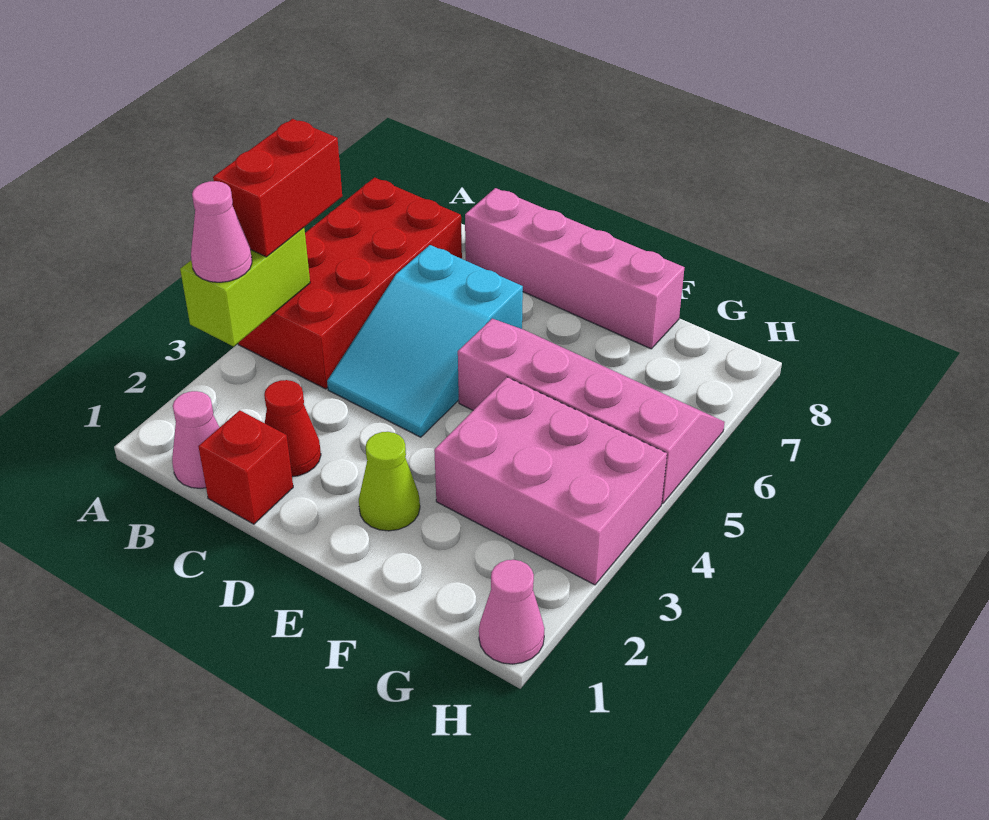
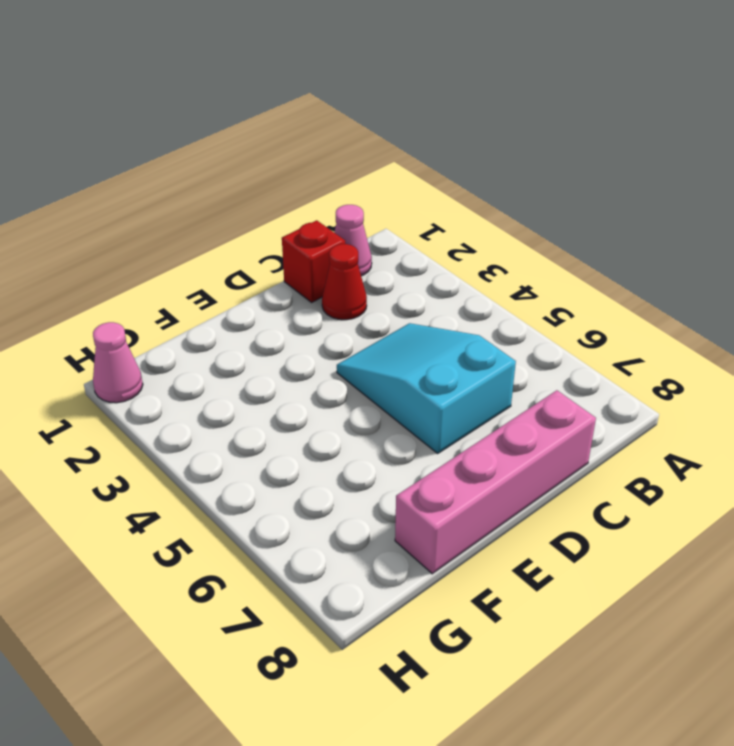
none -> red 2x4 brick [238,178,462,389]
none -> lime 1x1 cone [359,432,420,531]
none -> pink 2x4 slope [458,319,725,504]

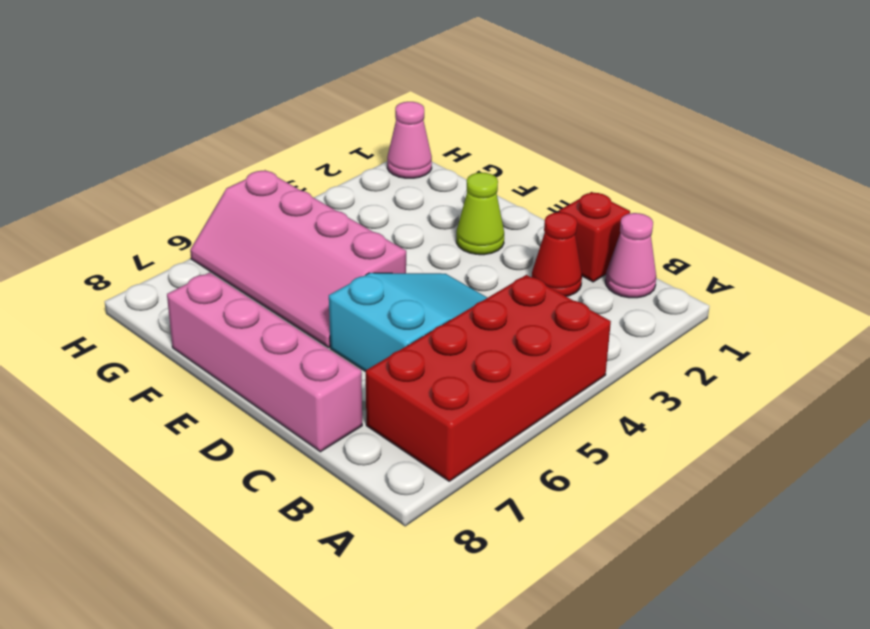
none -> pink 2x3 brick [434,377,667,585]
none -> lime 1x2 brick [180,228,310,346]
none -> pink 1x1 cone [191,181,252,282]

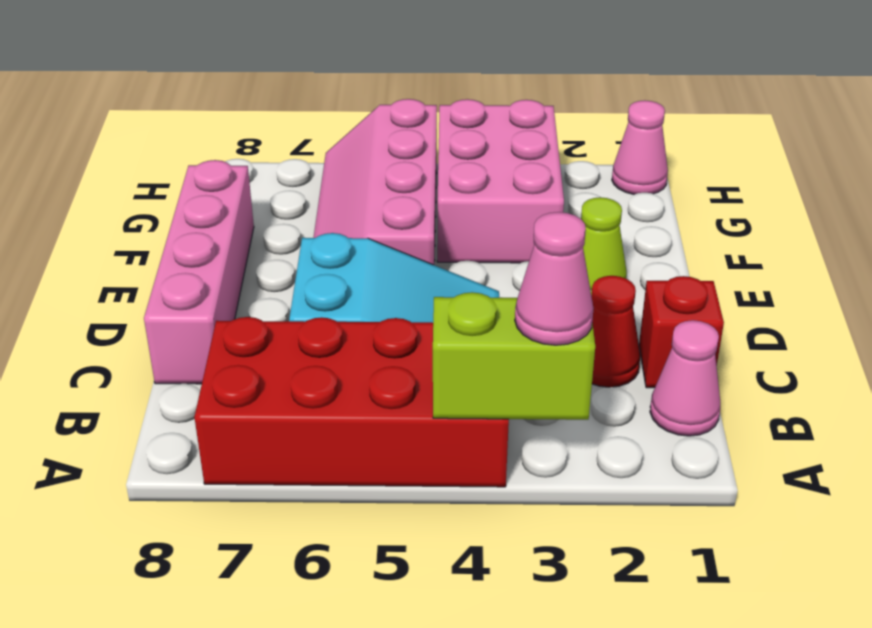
none -> red 1x2 brick [213,119,342,257]

